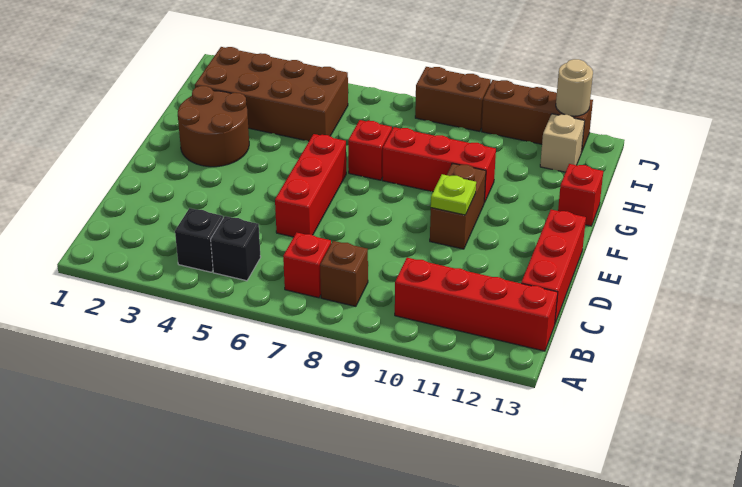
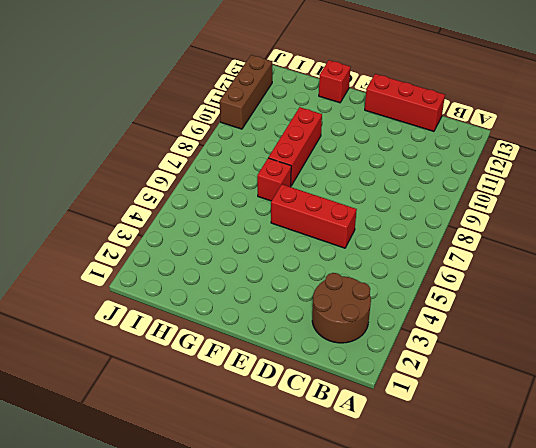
brown 2x2 round brick [312,273,371,343] -> brown 2x2 round brick moved to [178,86,249,167]
none -> black 1x1 brick [175,208,223,272]
none -> black 1x1 brick [211,216,261,281]
none -> red 1x1 brick [283,232,331,298]

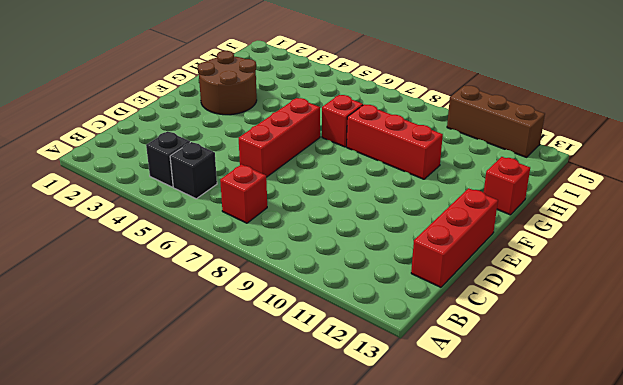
none -> brown 1x1 brick [320,241,368,306]
none -> red 1x4 brick [395,258,558,351]
none -> brown 1x2 brick [430,163,486,249]

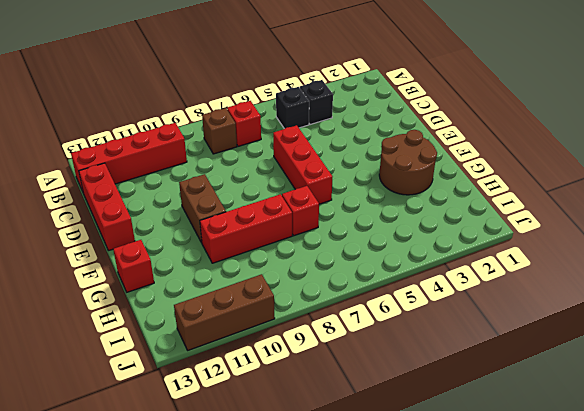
none -> brown 2x4 brick [195,47,348,141]
none -> tan 1x1 brick [540,114,585,172]
none -> brown 1x2 brick [415,67,491,131]

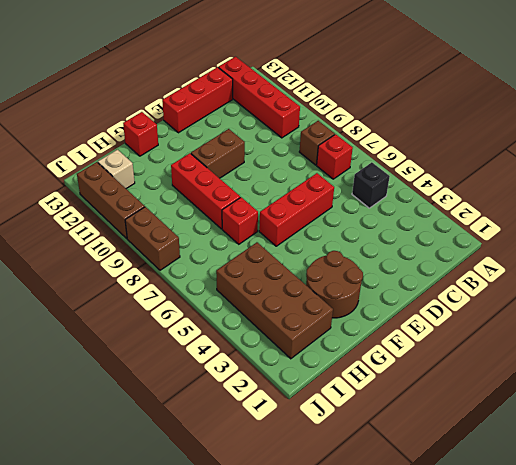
none -> black 1x1 brick [175,208,223,272]
none -> lime 1x1 plate [431,174,476,215]
none -> tan 1x1 round brick [556,59,593,116]

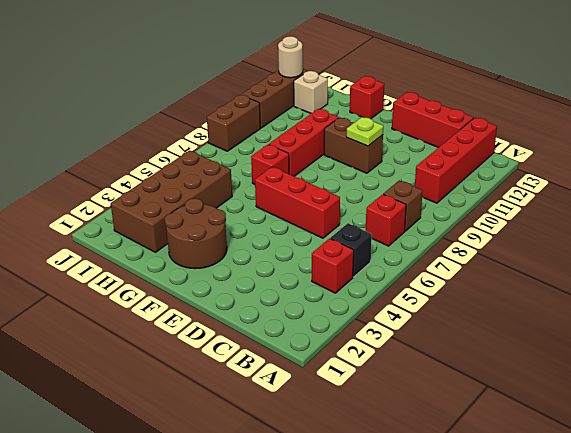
red 1x1 brick [312,238,354,293] -> black 1x1 brick [175,208,223,272]

